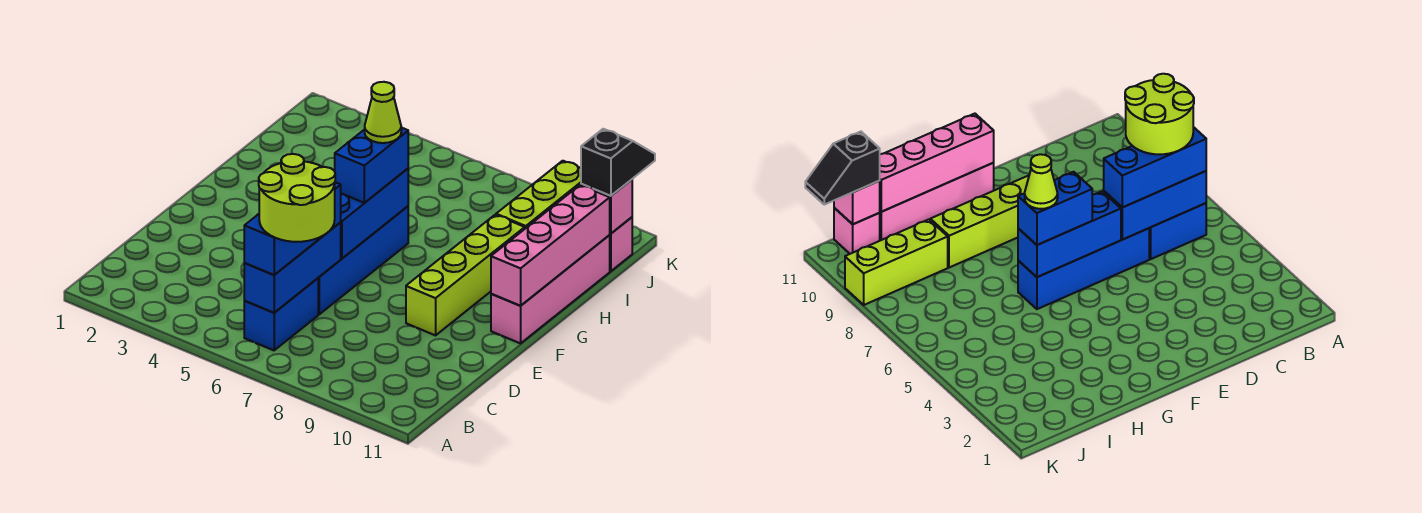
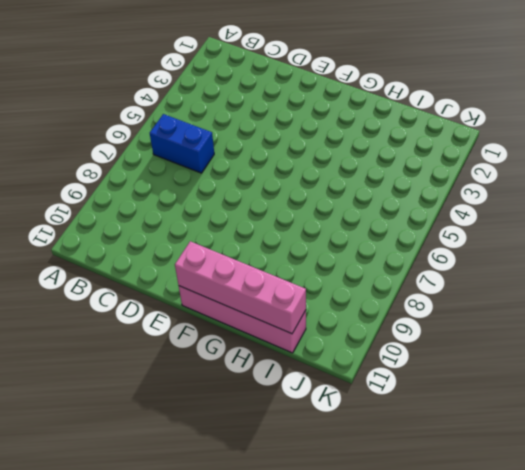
none -> blue 1x4 brick [318,206,408,314]
none -> lime 1x4 brick [406,215,525,335]
none -> lime 1x3 brick [496,161,581,228]

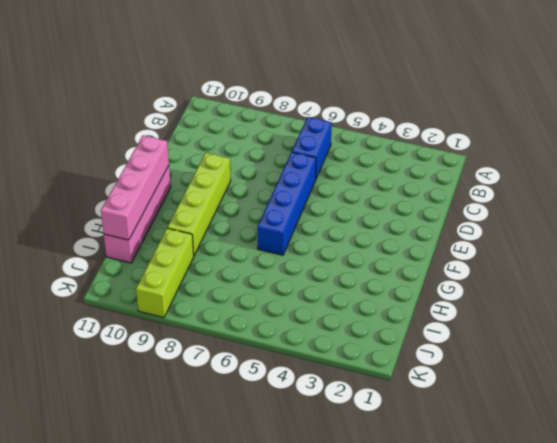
none -> pink 1x1 brick [610,217,632,271]
none -> blue 1x3 brick [244,222,341,313]
none -> blue 1x3 brick [341,169,408,259]

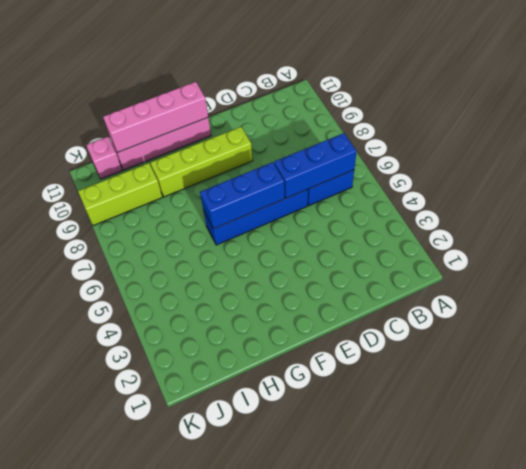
none -> pink 1x1 brick [581,180,632,234]
none -> blue 1x3 brick [244,182,341,275]
none -> blue 1x2 brick [335,128,408,203]

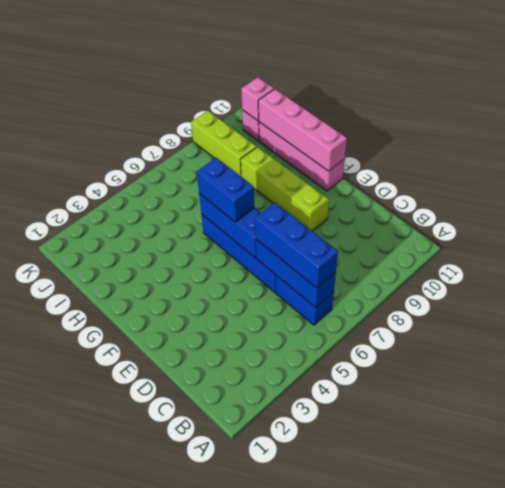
none -> black 1x2 slope [581,129,655,196]
none -> lime 2x2 round brick [259,154,335,242]
none -> lime 1x1 cone [365,82,401,143]

